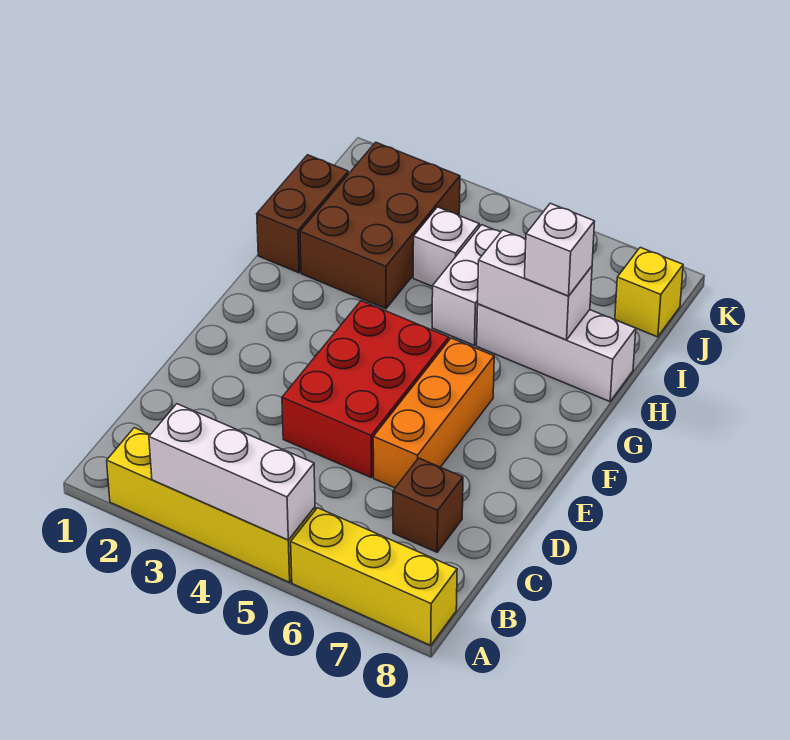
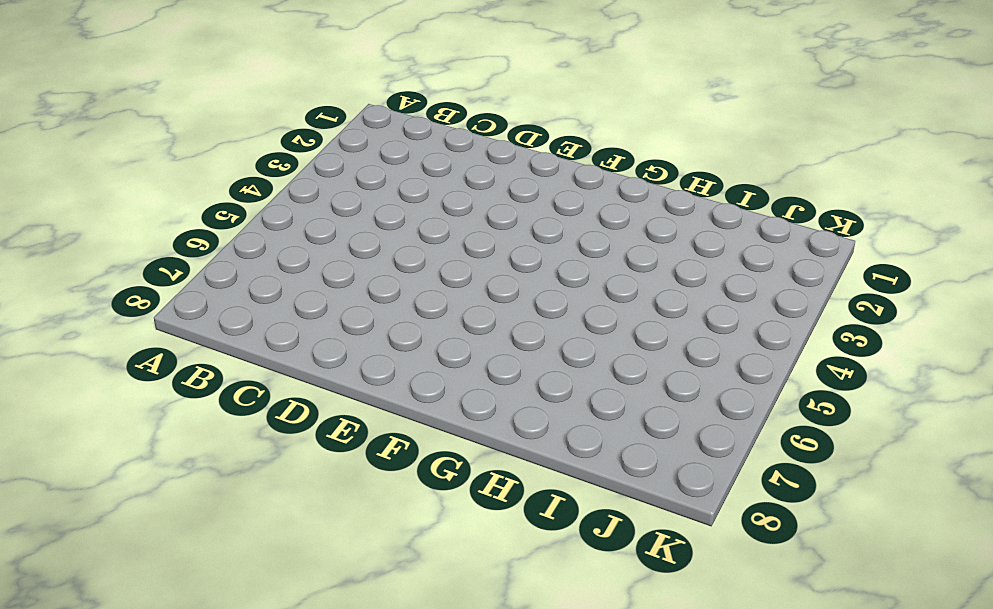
none -> yellow 1x4 brick [107,428,315,582]
none -> yellow 1x3 brick [291,508,457,645]
none -> brown 1x1 brick [393,458,463,552]

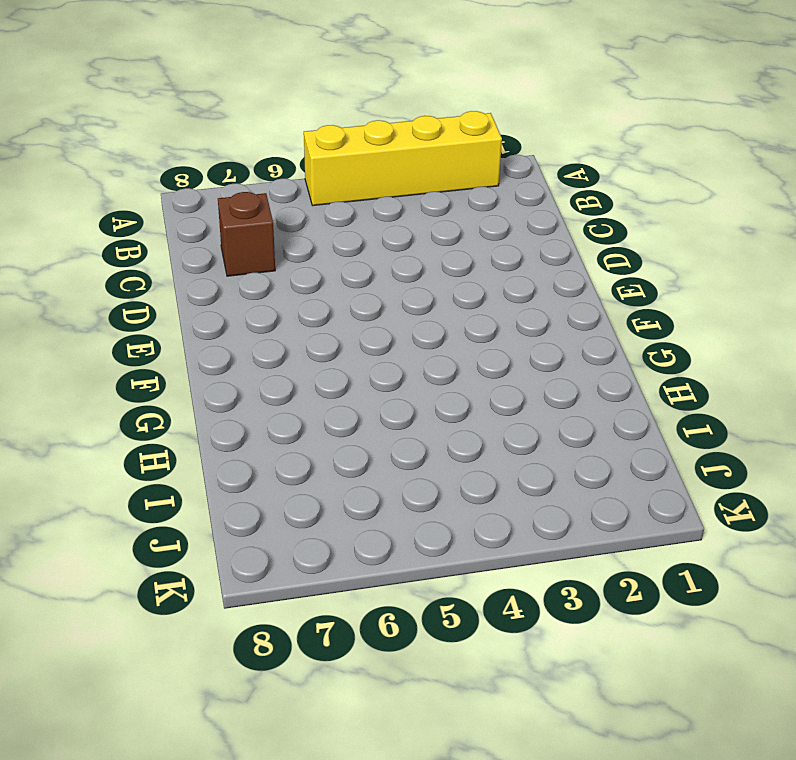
none -> yellow 1x3 brick [291,508,457,645]
none -> red 2x3 brick [282,301,449,477]
none -> orange 1x3 brick [373,338,494,488]

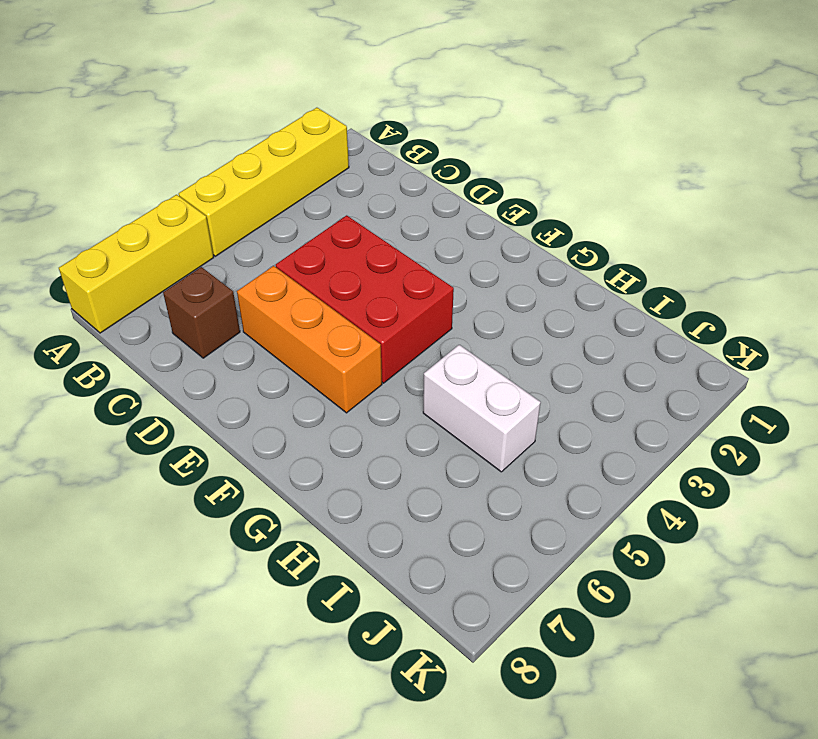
none -> brown 1x2 brick [257,155,348,273]
none -> brown 2x3 brick [300,142,460,309]
none -> white 1x3 brick [477,304,636,402]

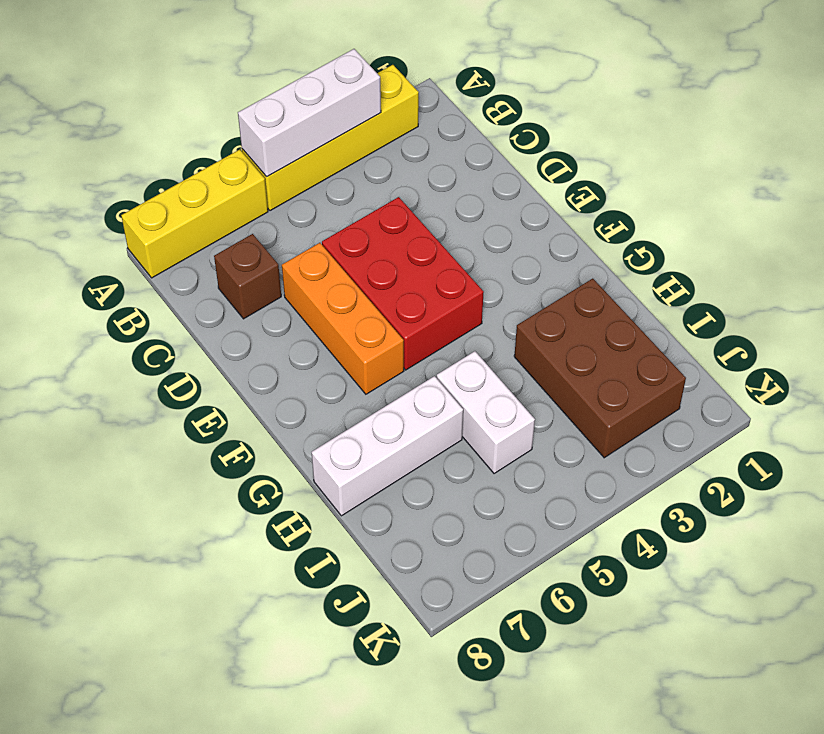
none -> brown 1x2 brick [257,155,348,273]
none -> white 1x1 brick [413,207,479,287]
none -> yellow 1x1 brick [615,247,683,337]

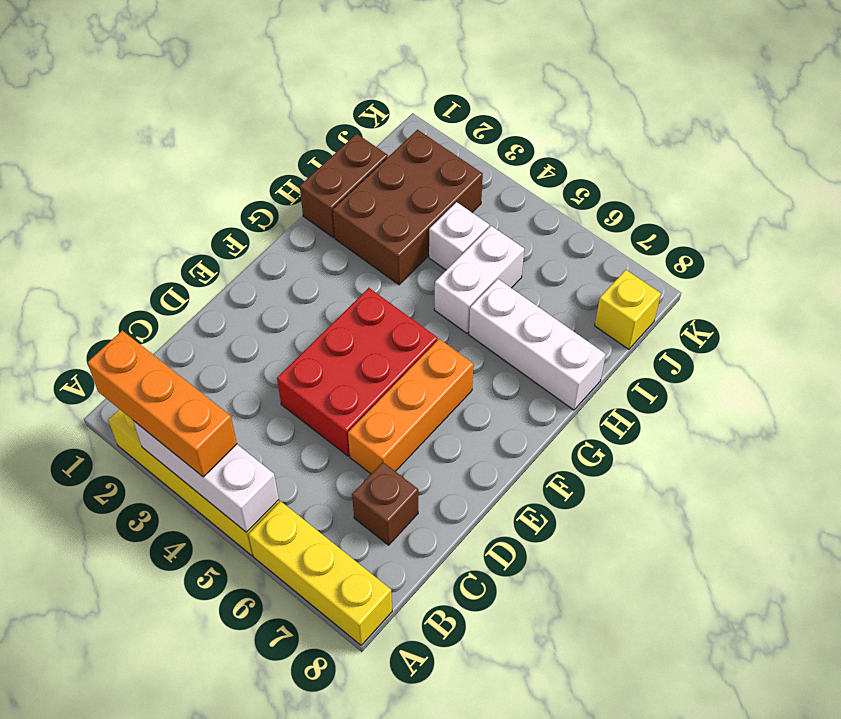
orange 1x3 brick [87,331,237,477] -> none
none -> white 1x2 brick [478,230,592,340]
none -> white 1x1 brick [525,203,595,296]

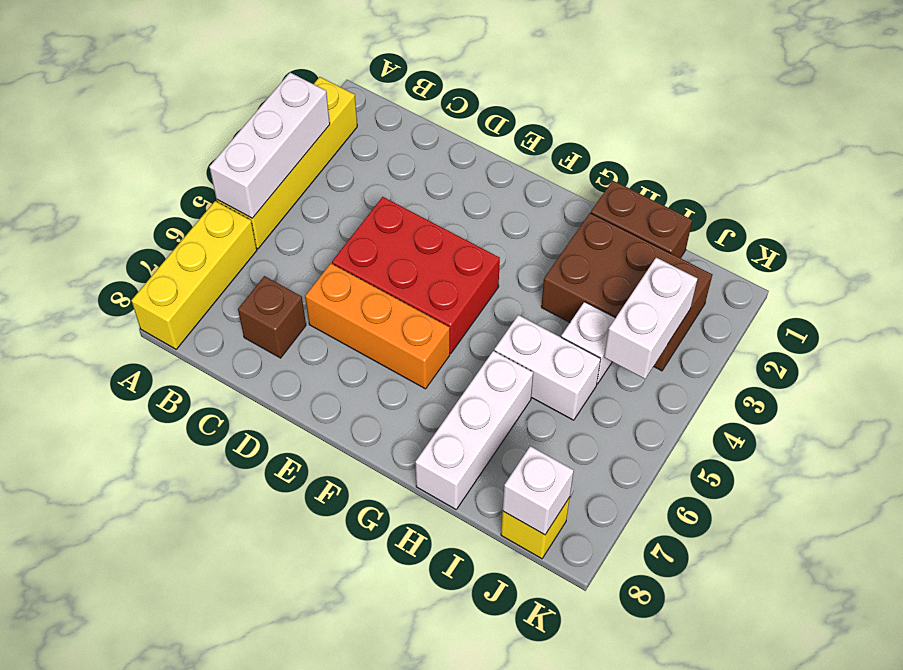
white 1x2 brick [604,258,698,379] -> white 1x2 brick moved to [478,230,592,340]
white 1x1 brick [503,446,574,535] -> white 1x1 brick moved to [525,203,595,296]

